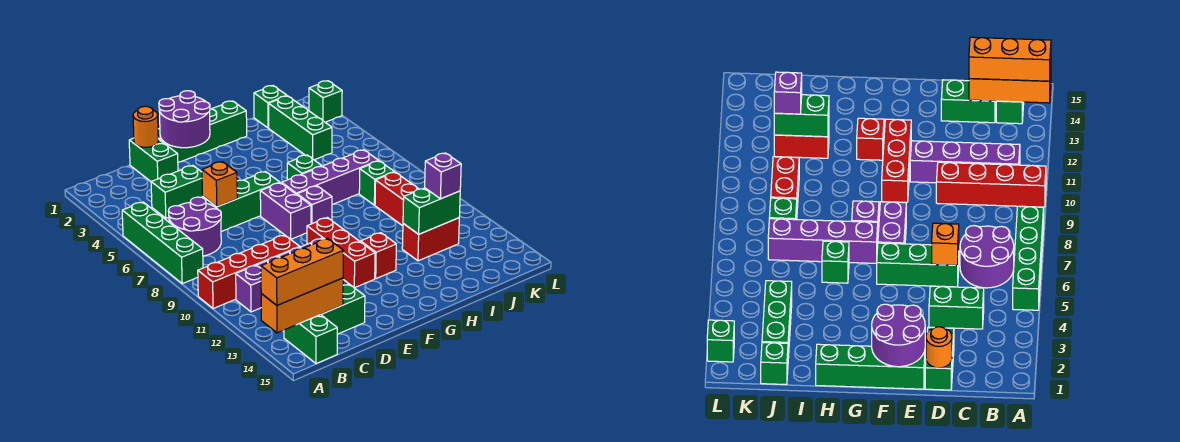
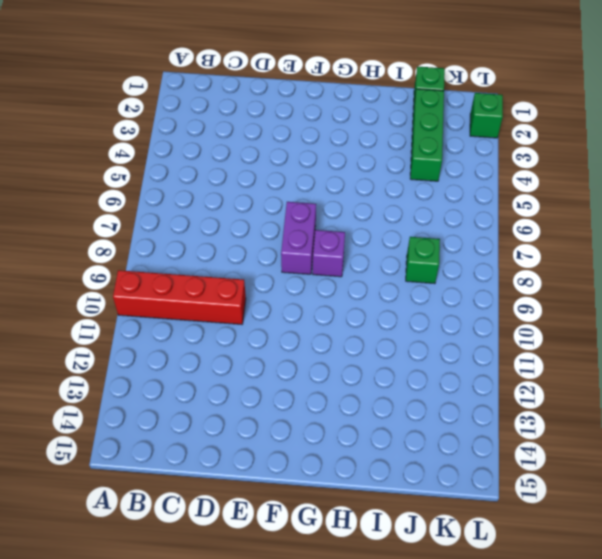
none -> green 1x4 brick [122,202,203,284]
none -> purple 2x2 round brick [168,197,221,256]
none -> purple 1x4 brick [236,238,323,312]

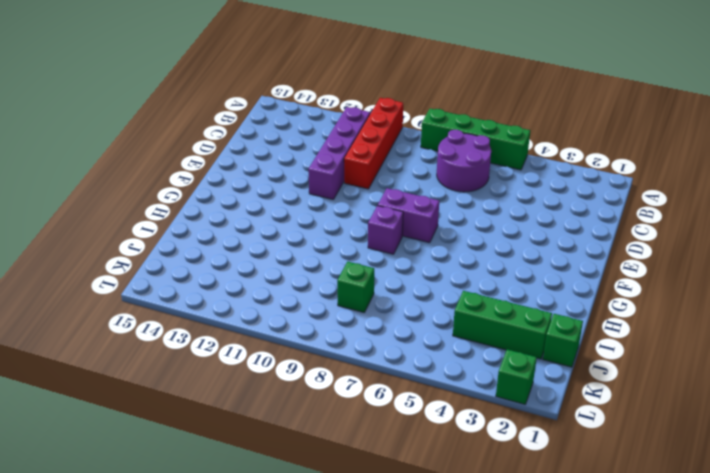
none -> green 1x2 brick [284,315,337,364]
none -> green 1x2 brick [151,166,202,218]
none -> green 1x2 brick [321,284,365,334]

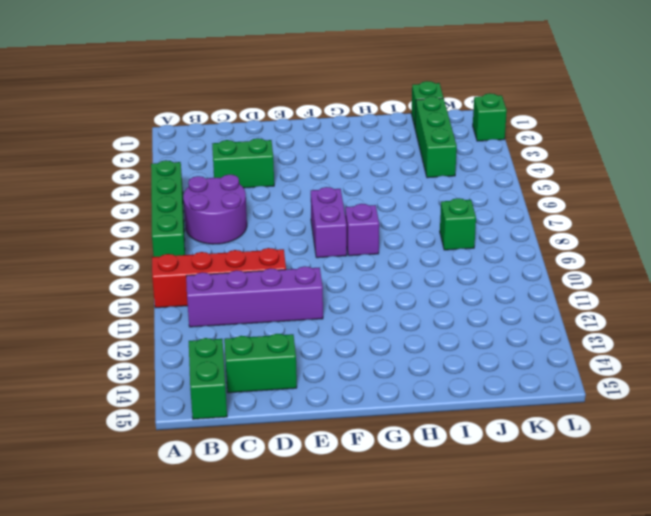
none -> green 1x2 brick [129,138,178,182]
none -> green 1x3 brick [202,171,280,232]
none -> green 1x4 brick [158,101,247,162]

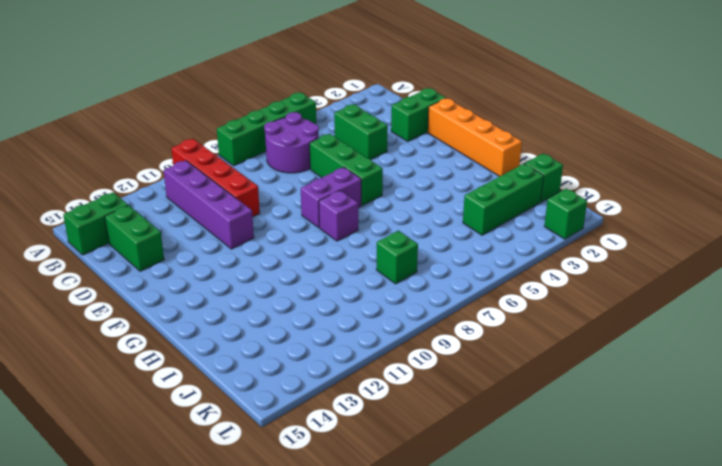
orange 1x4 brick [428,98,522,176] -> green 1x4 brick [158,101,247,162]
none -> red 1x3 brick [307,218,375,288]
none -> purple 1x4 brick [282,150,379,205]
none -> red 1x1 brick [361,233,396,279]

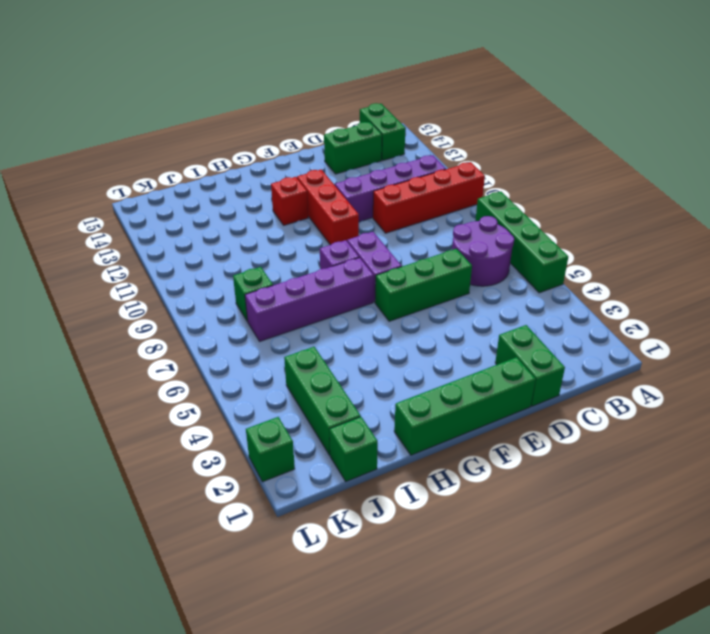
none -> green 1x2 brick [151,166,202,218]
none -> green 1x1 brick [287,155,321,180]
none -> red 1x2 brick [402,218,459,261]

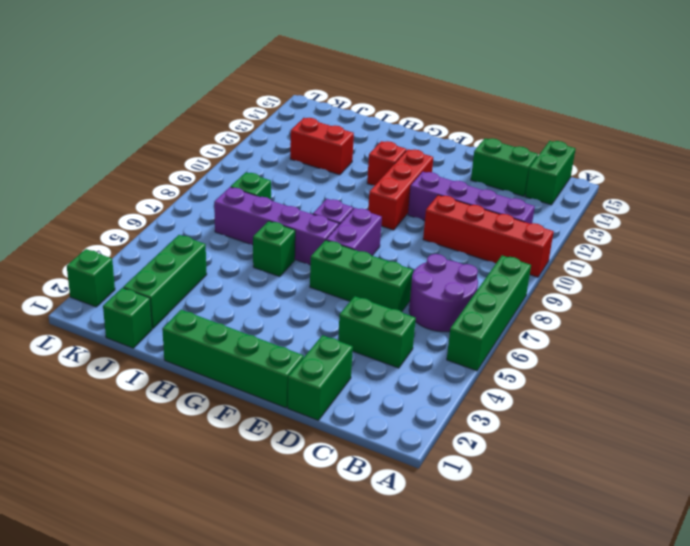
none -> red 1x2 brick [375,172,418,226]
none -> orange 1x3 brick [261,278,343,333]
none -> orange 1x1 round brick [133,106,158,147]

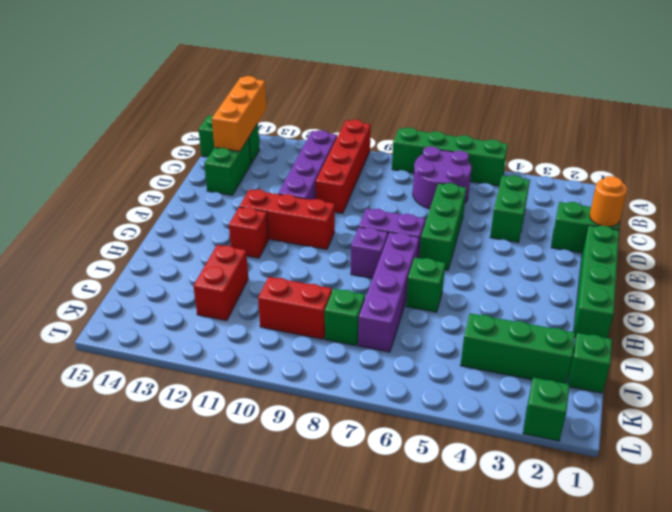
none -> orange 1x1 brick [202,162,237,207]
none -> purple 2x2 round brick [159,91,210,148]
none -> green 1x2 brick [403,188,460,234]

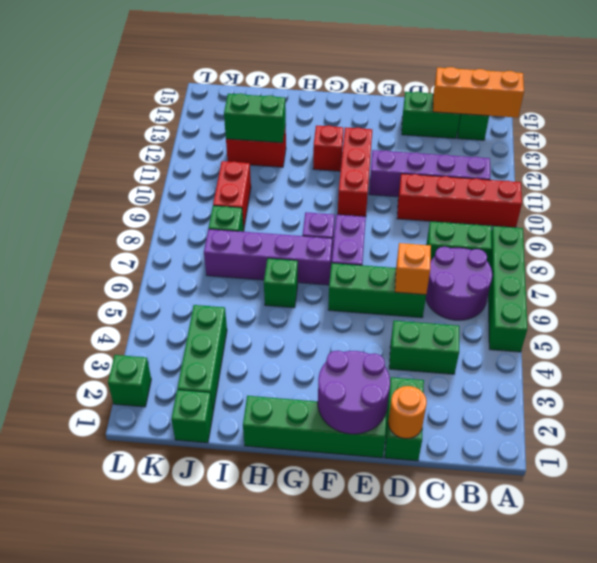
green 1x2 brick [426,221,492,263] -> none
none -> orange 1x3 brick [261,239,344,305]
none -> purple 1x1 brick [425,153,461,199]

